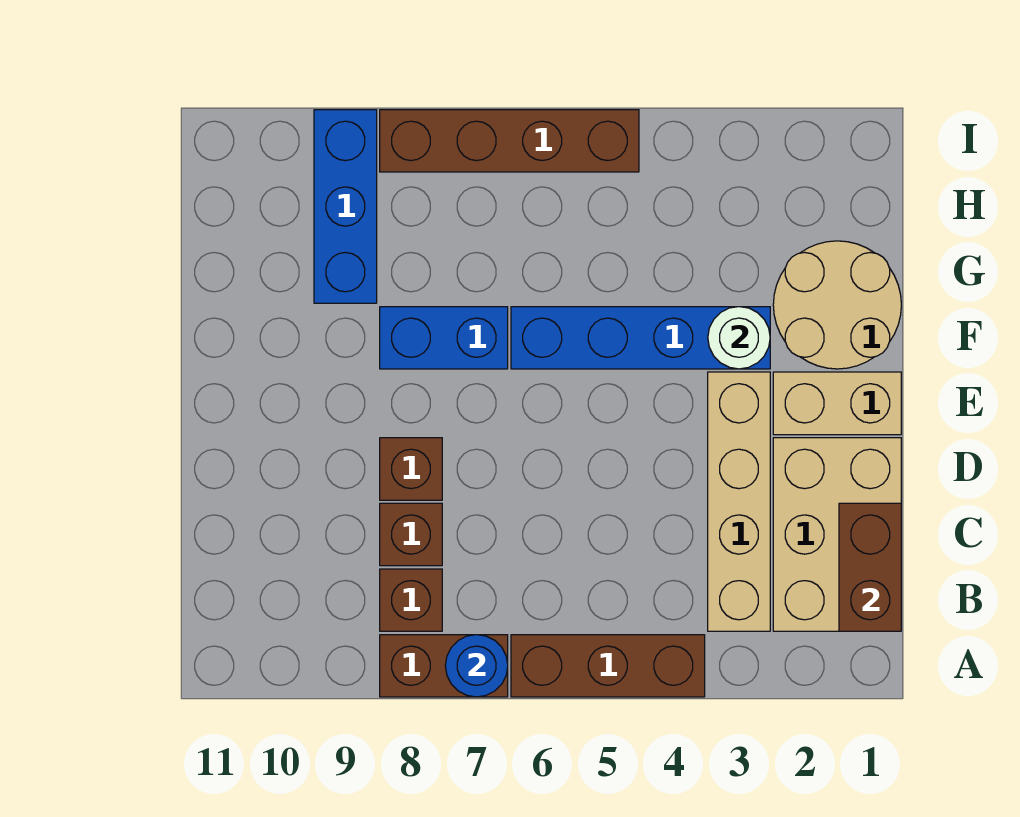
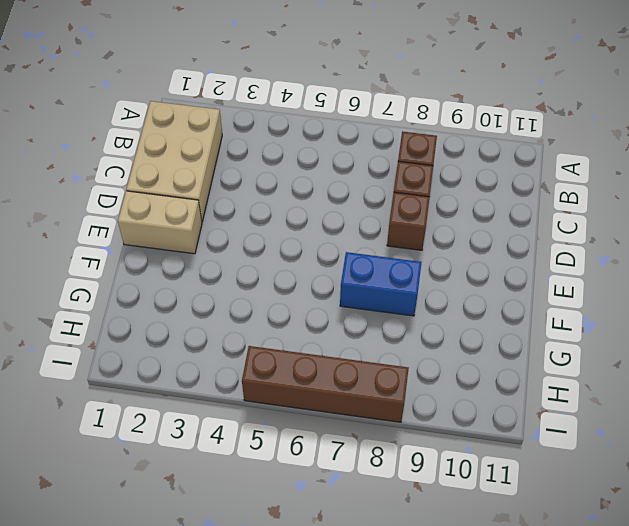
none -> brown 1x3 brick [511,635,705,697]
none -> brown 1x2 brick [380,635,508,697]
none -> tan 1x4 brick [708,372,770,631]

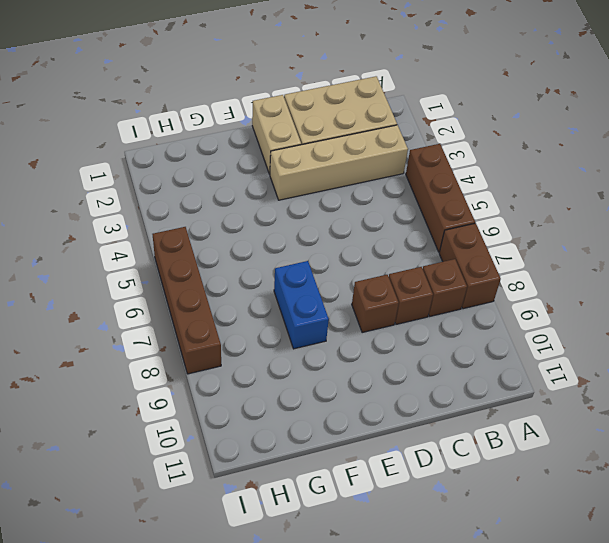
none -> tan 2x2 round brick [773,241,901,369]
none -> blue 1x4 brick [511,307,770,369]
none -> blue 1x3 brick [314,110,377,303]

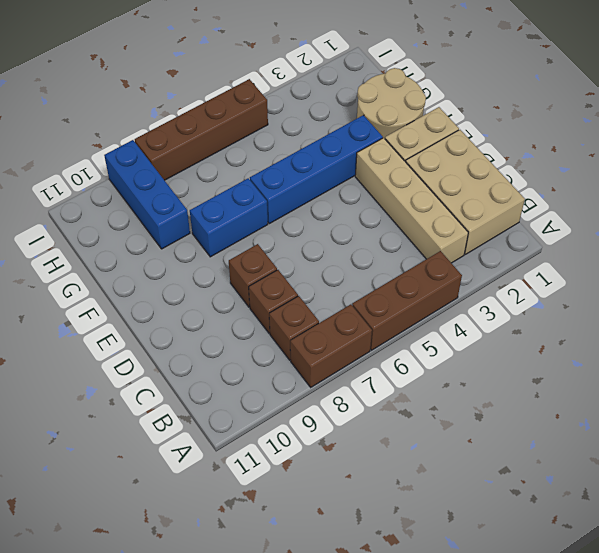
none -> blue 1x1 round brick [445,635,508,697]
none -> brown 1x2 brick [839,503,901,631]
none -> white 1x1 round brick [708,307,770,369]

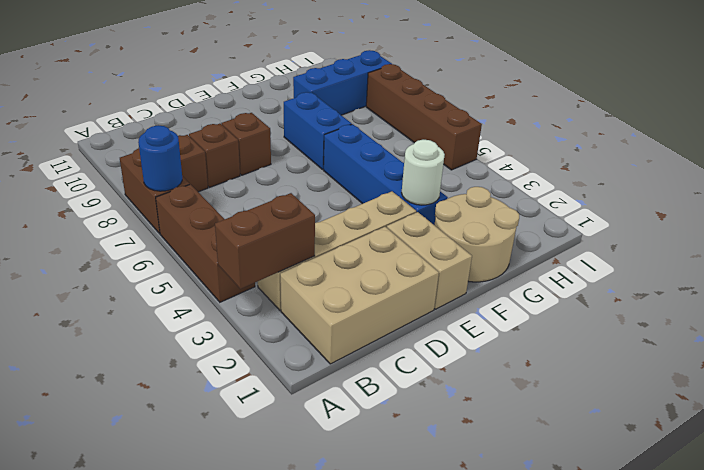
brown 1x2 brick [215,193,315,289] -> brown 1x2 brick moved to [839,503,901,631]

